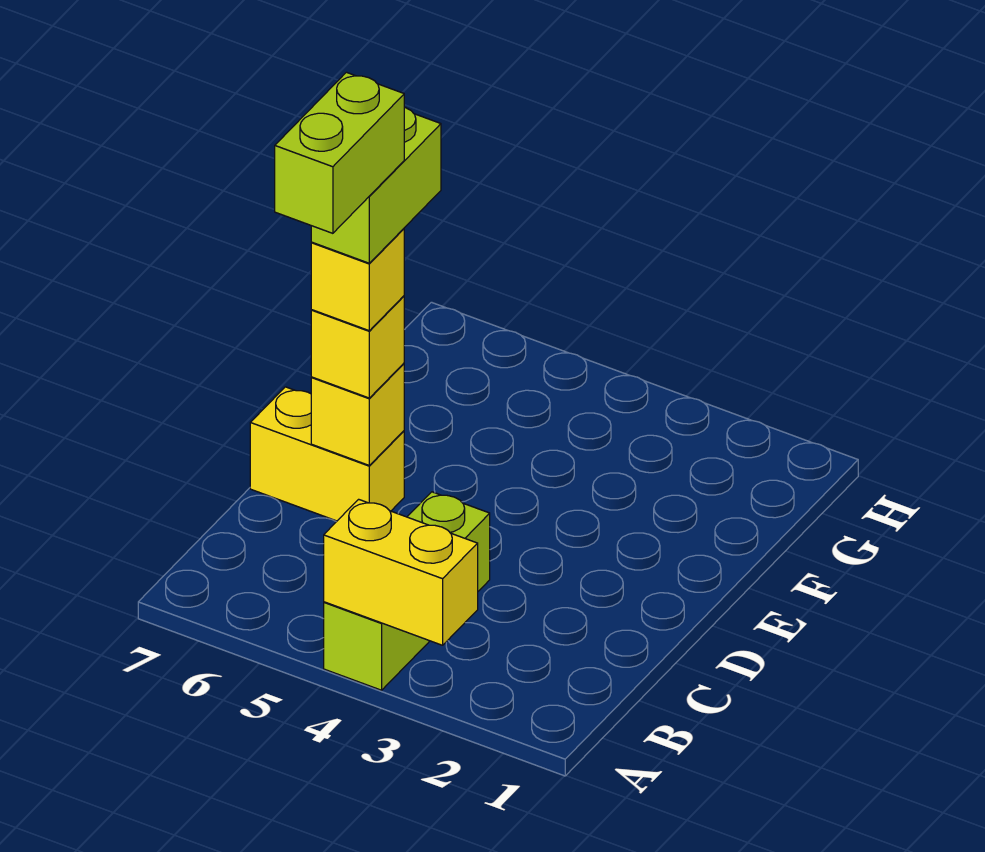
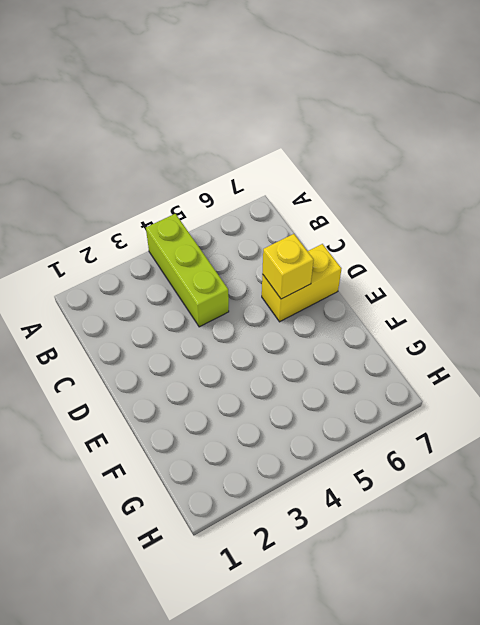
none -> yellow 1x2 brick [324,499,478,645]
none -> yellow 1x1 brick [311,296,404,398]

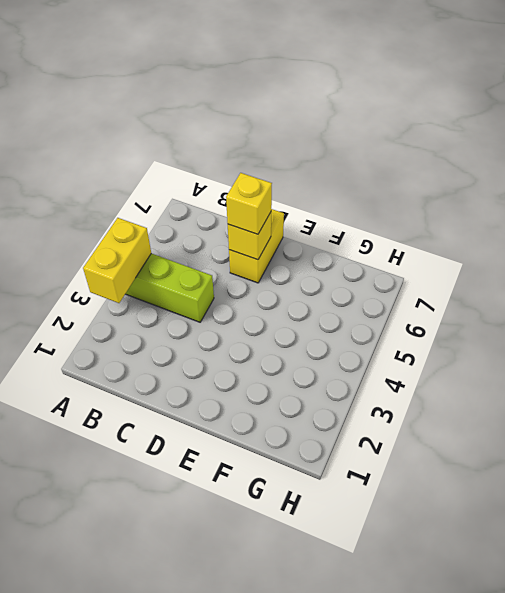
none -> yellow 1x1 brick [311,229,404,331]
none -> lime 1x2 brick [311,107,441,263]

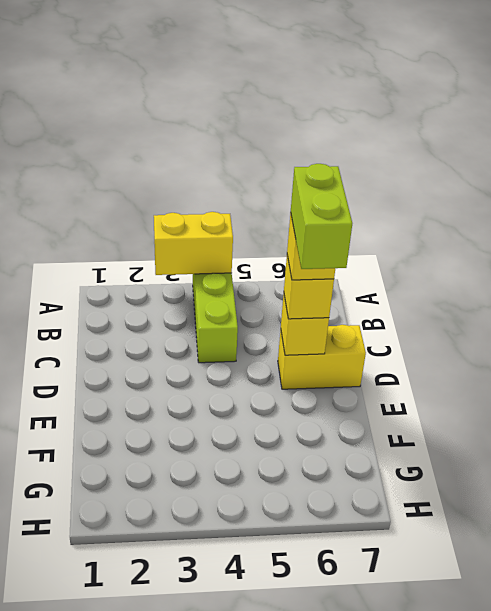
none -> lime 1x2 brick [275,72,404,233]

